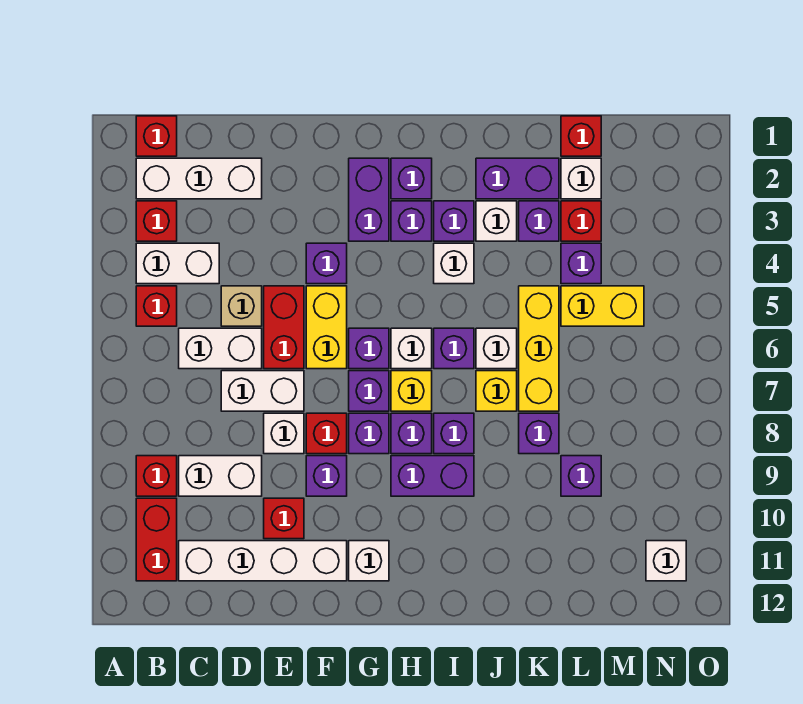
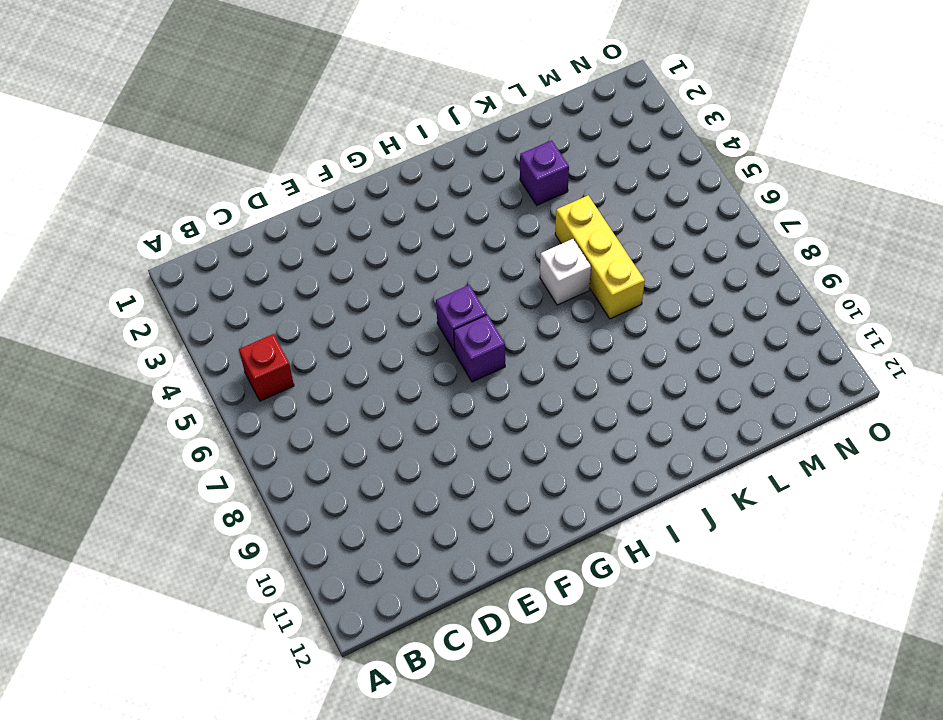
none -> red 1x1 brick [136,116,177,156]
none -> white 1x3 brick [136,158,262,199]
none -> red 1x1 brick [136,201,177,241]
none -> white 1x2 brick [136,243,219,284]

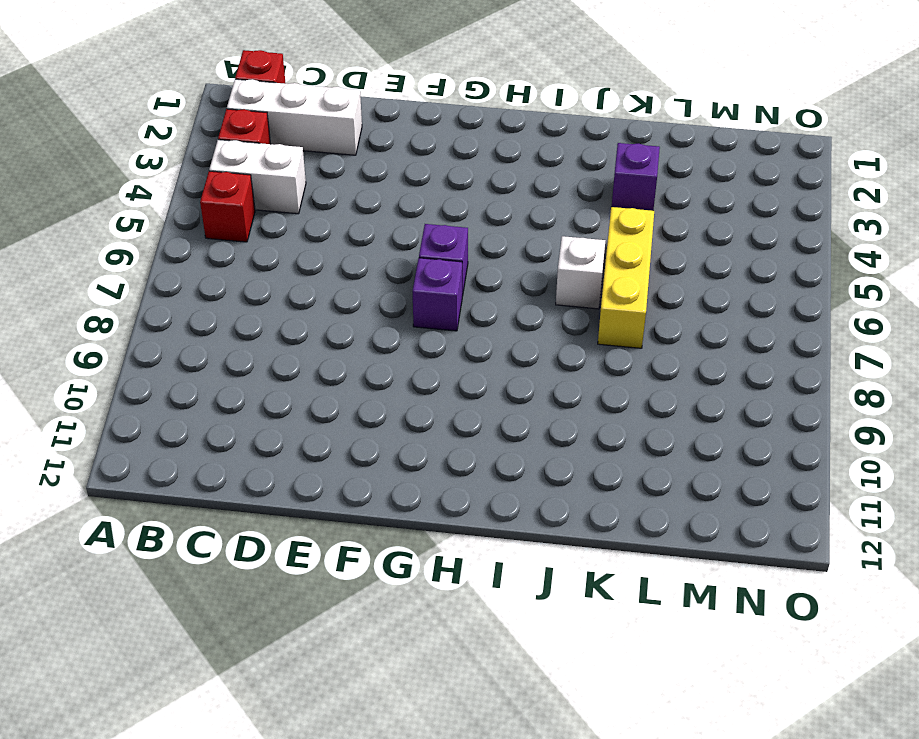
none -> red 1x1 brick [136,456,177,496]
none -> red 1x2 brick [136,498,177,581]
none -> white 1x2 brick [179,328,262,369]
none -> white 1x2 brick [179,456,262,496]

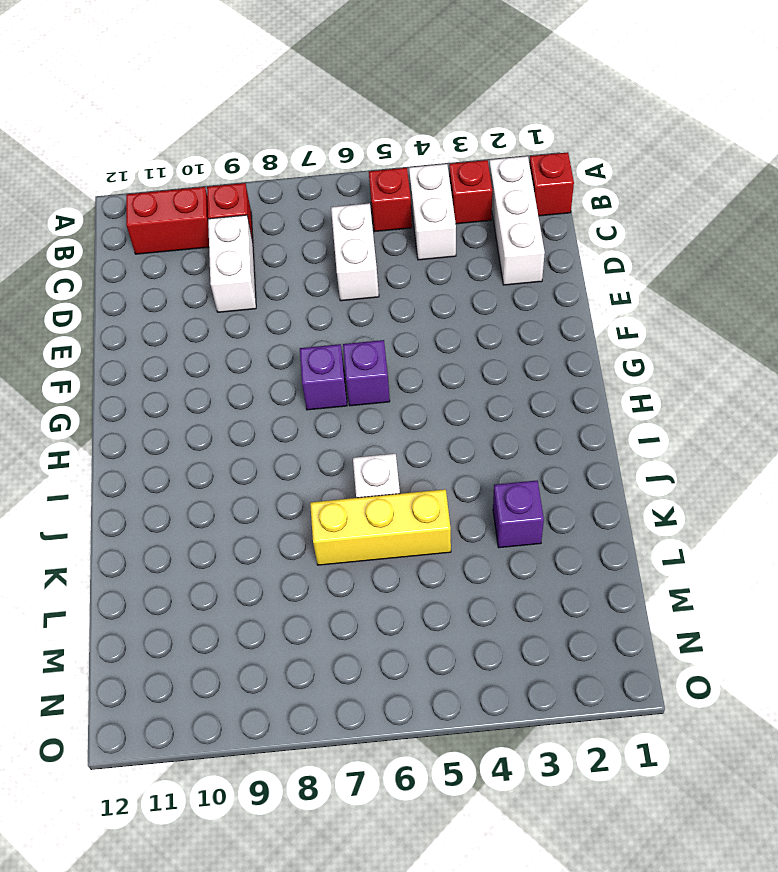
none -> white 1x4 brick [179,541,347,581]
none -> tan 1x1 brick [221,286,262,326]
none -> white 1x2 brick [221,371,304,411]
none -> red 1x2 brick [264,286,304,369]

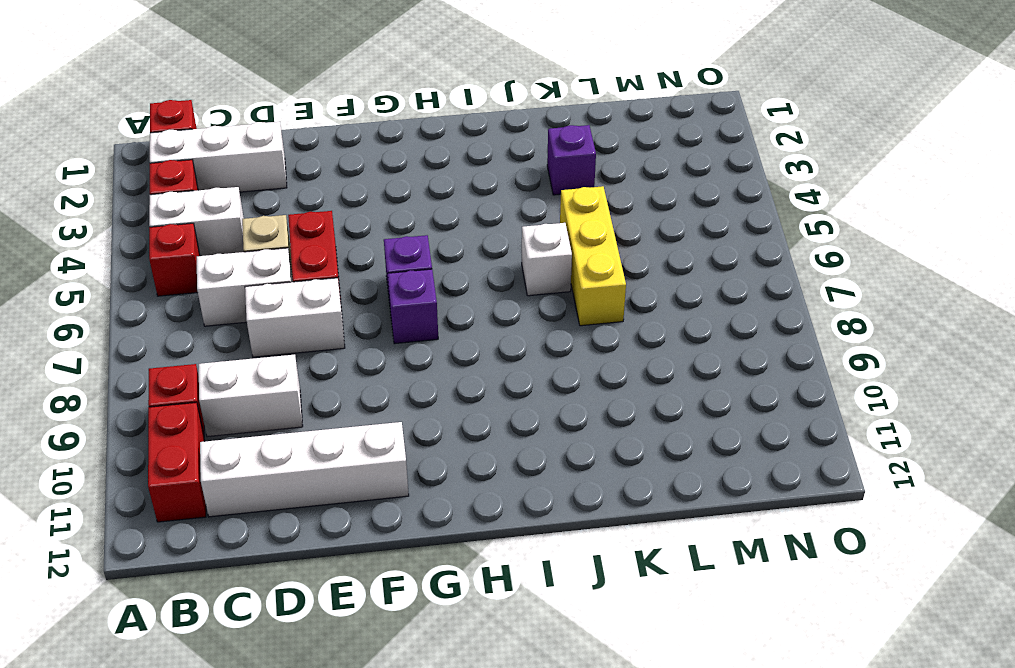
none -> white 1x1 brick [264,413,304,454]
none -> red 1x1 brick [264,498,304,539]
none -> purple 1x1 brick [306,243,347,284]
none -> yellow 1x2 brick [306,286,347,369]

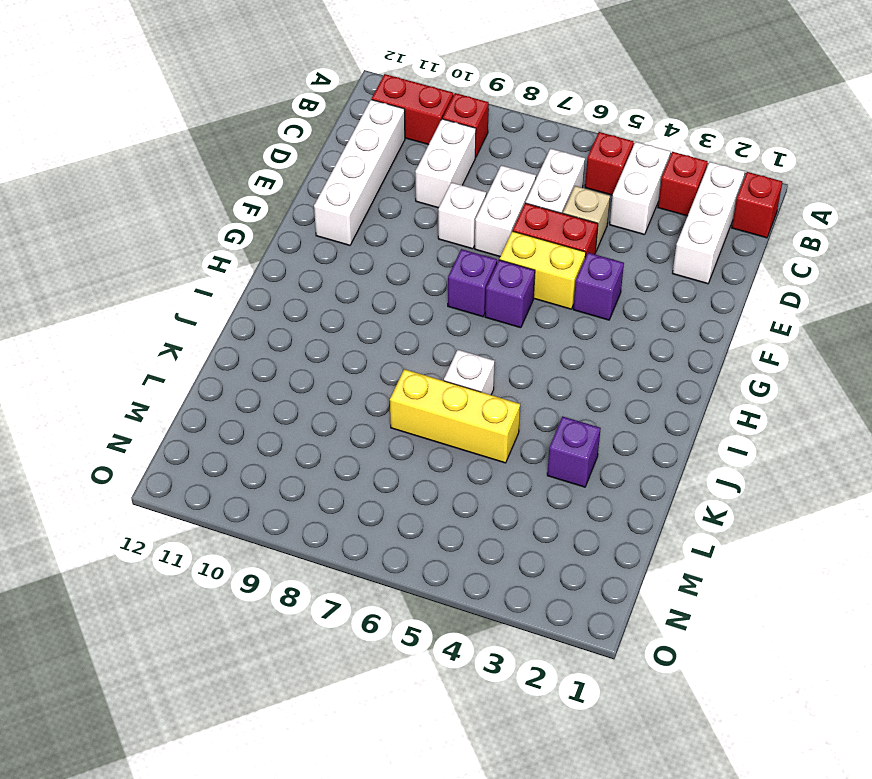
none -> red 1x1 brick [264,498,304,539]
none -> red 1x1 brick [306,413,347,454]
none -> purple 1x1 brick [306,456,347,496]
none -> purple 1x2 brick [349,158,389,241]

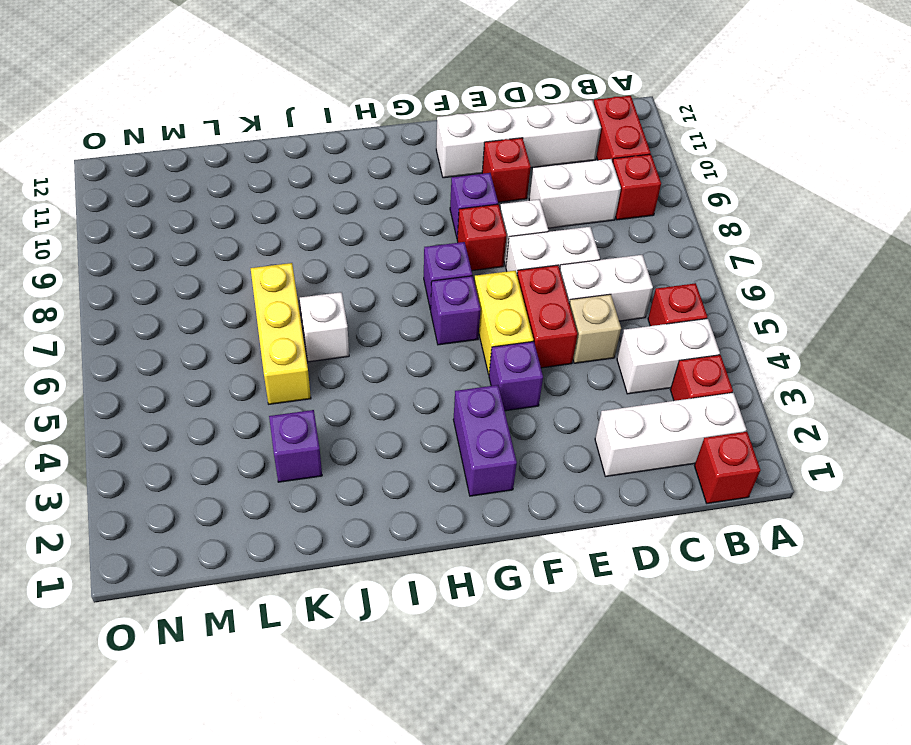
none -> purple 1x1 brick [349,413,389,454]
none -> white 1x1 brick [349,541,389,581]
none -> purple 1x1 brick [391,158,432,199]
none -> purple 1x1 brick [391,201,432,241]

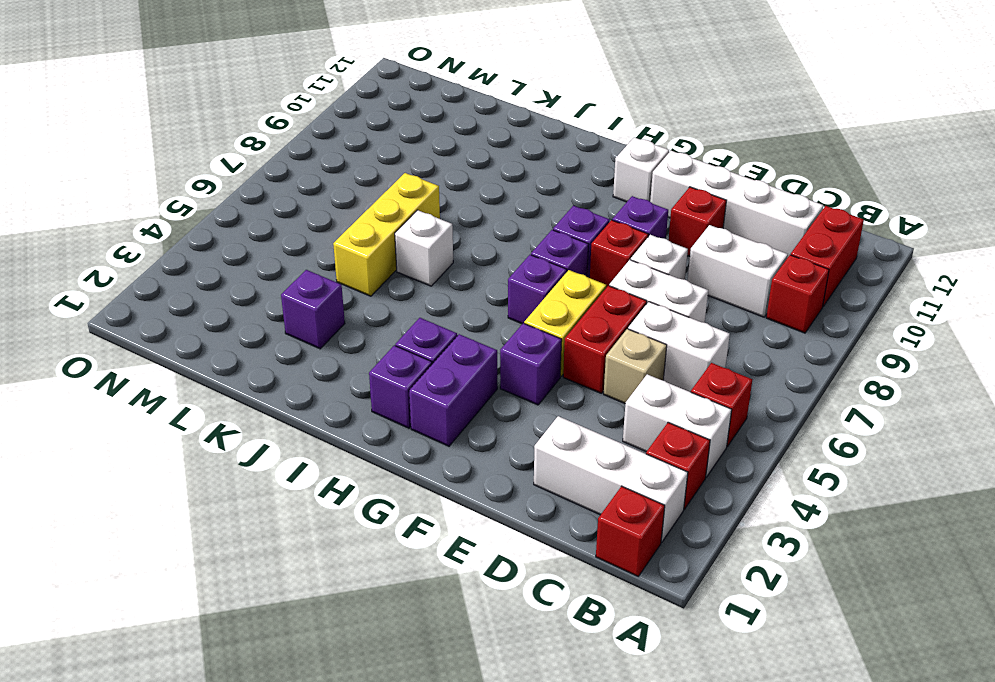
none -> white 1x1 brick [391,328,432,369]
none -> yellow 1x1 brick [391,371,432,411]
none -> purple 1x1 brick [391,413,432,454]
none -> purple 1x2 brick [391,456,474,496]

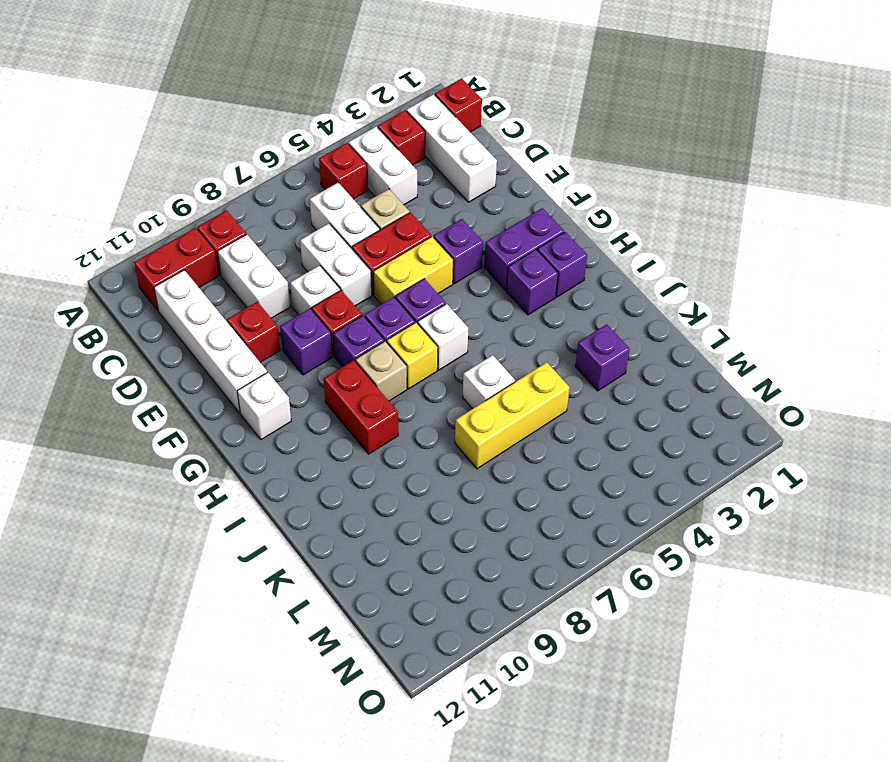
tan 1x1 brick [355,341,407,401] -> purple 1x1 brick [391,413,432,454]
red 1x2 brick [324,360,398,454] -> purple 1x2 brick [391,456,474,496]
none -> purple 1x1 brick [434,201,474,241]
none -> white 1x1 brick [434,243,474,284]
none -> purple 1x1 brick [434,328,474,369]
none -> purple 1x1 brick [434,413,474,454]

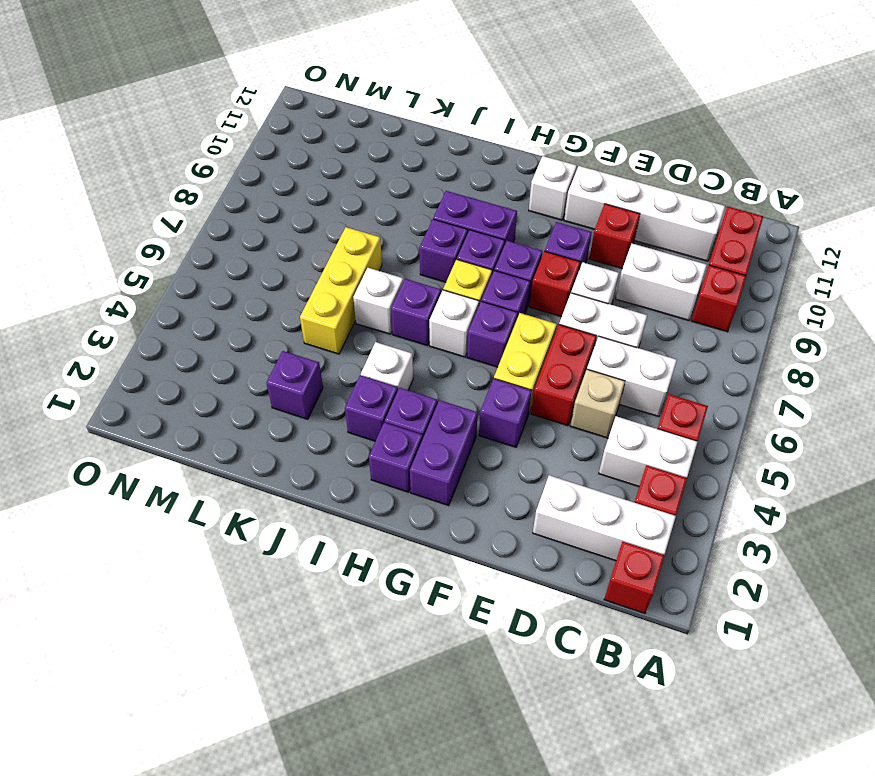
none -> purple 1x2 brick [476,158,559,199]
none -> white 1x1 brick [476,201,517,241]
none -> yellow 1x1 brick [476,371,517,411]
none -> purple 1x1 brick [519,413,559,454]

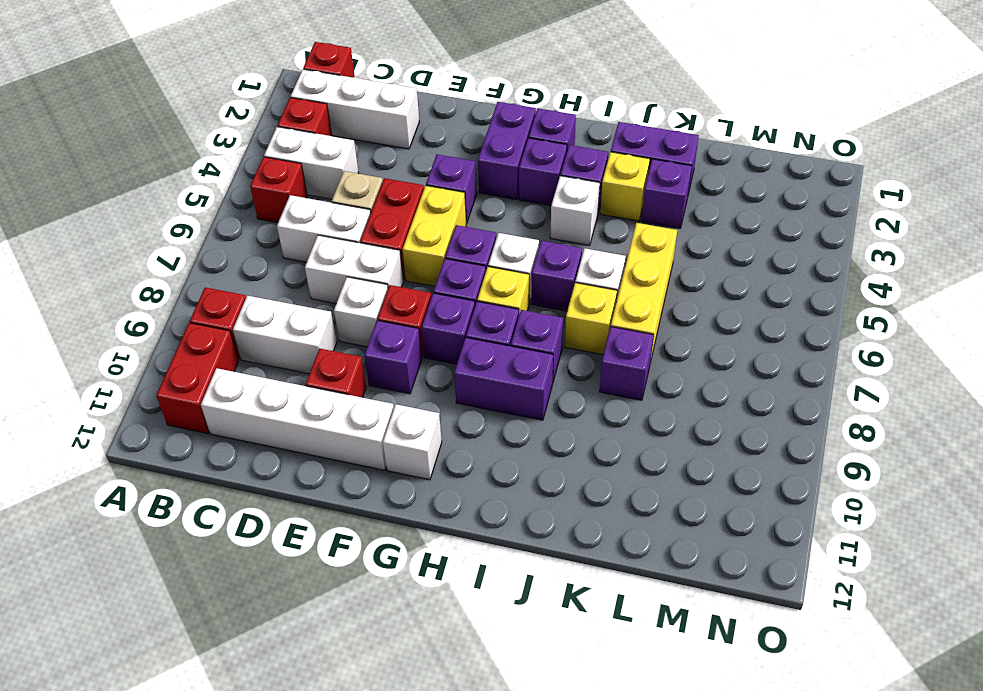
yellow 1x1 brick [600,152,650,221] -> white 1x1 brick [476,201,517,241]
none -> red 1x1 brick [561,116,601,156]
none -> white 1x1 brick [561,158,601,199]
none -> red 1x1 brick [561,201,601,241]
none -> purple 1x1 brick [561,243,601,284]

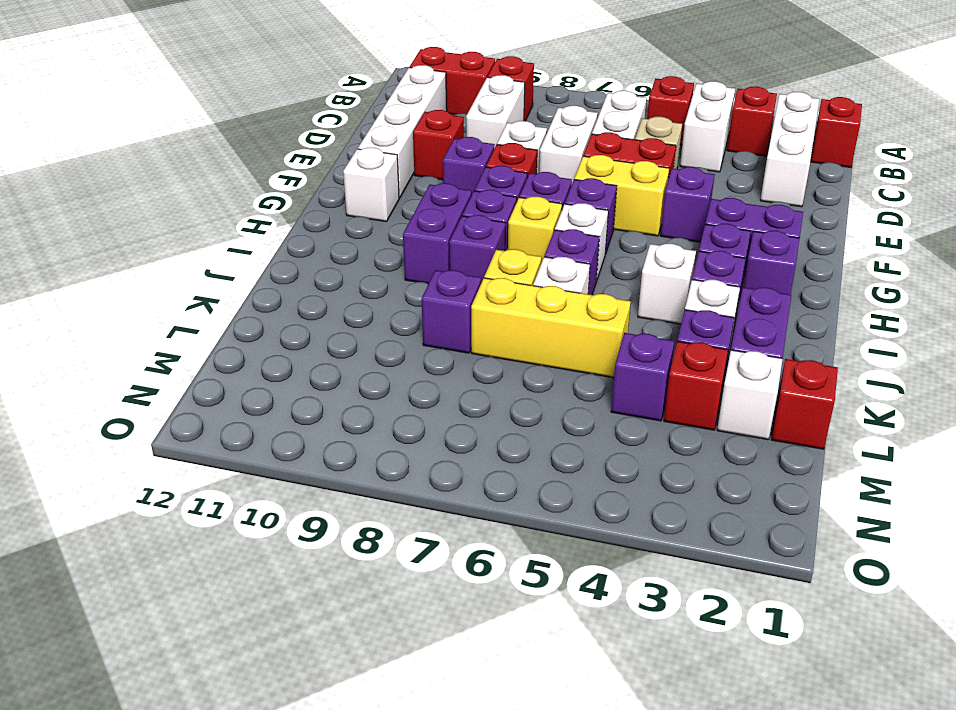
none -> yellow 1x2 brick [561,286,644,326]
none -> purple 1x1 brick [561,456,601,496]
none -> white 1x1 brick [646,541,686,581]

